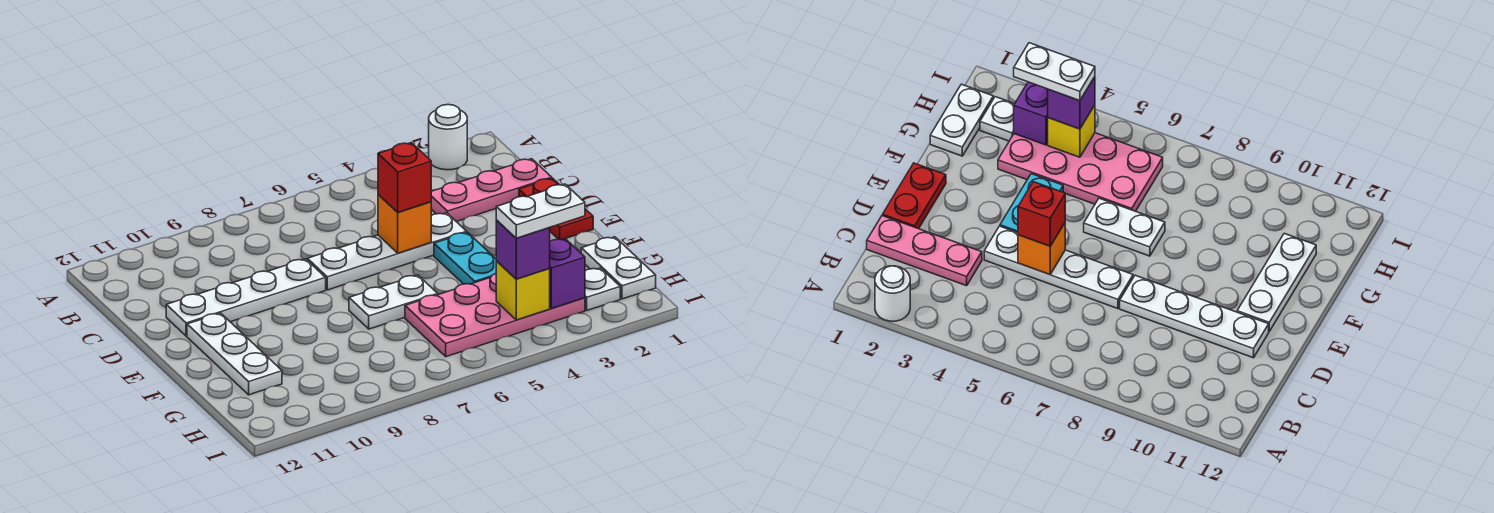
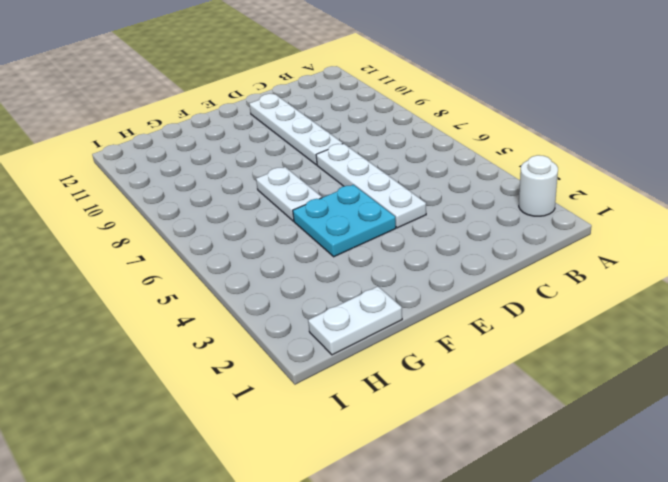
cyan 2x2 plate [293,185,396,257] -> cyan 1x2 plate [434,232,496,284]
none -> pink 1x3 plate [431,159,552,221]
none -> red 1x2 plate [519,178,593,240]
none -> white 1x3 plate [187,313,282,395]

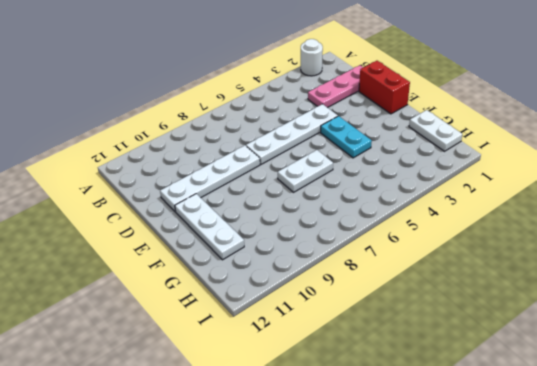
red 1x2 brick [359,61,410,114] -> red 1x2 plate [519,178,593,240]
none -> pink 2x4 plate [405,273,585,357]
none -> white 1x1 plate [585,268,620,310]
none -> orange 1x1 brick [378,194,431,253]

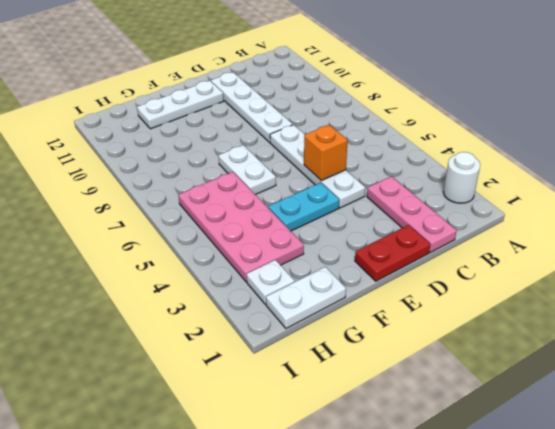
none -> purple 1x1 brick [550,239,585,308]
none -> yellow 1x1 brick [496,261,550,320]
none -> red 1x1 brick [378,143,431,212]

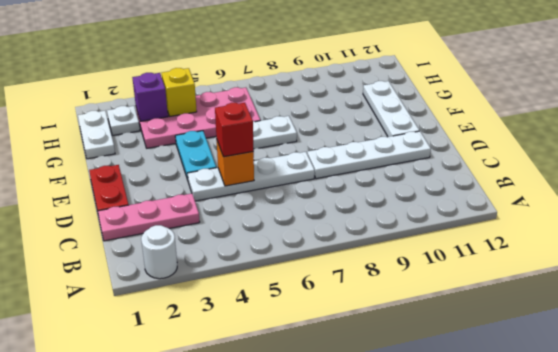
none -> purple 1x1 brick [496,220,550,279]
none -> white 1x2 plate [496,184,585,238]

